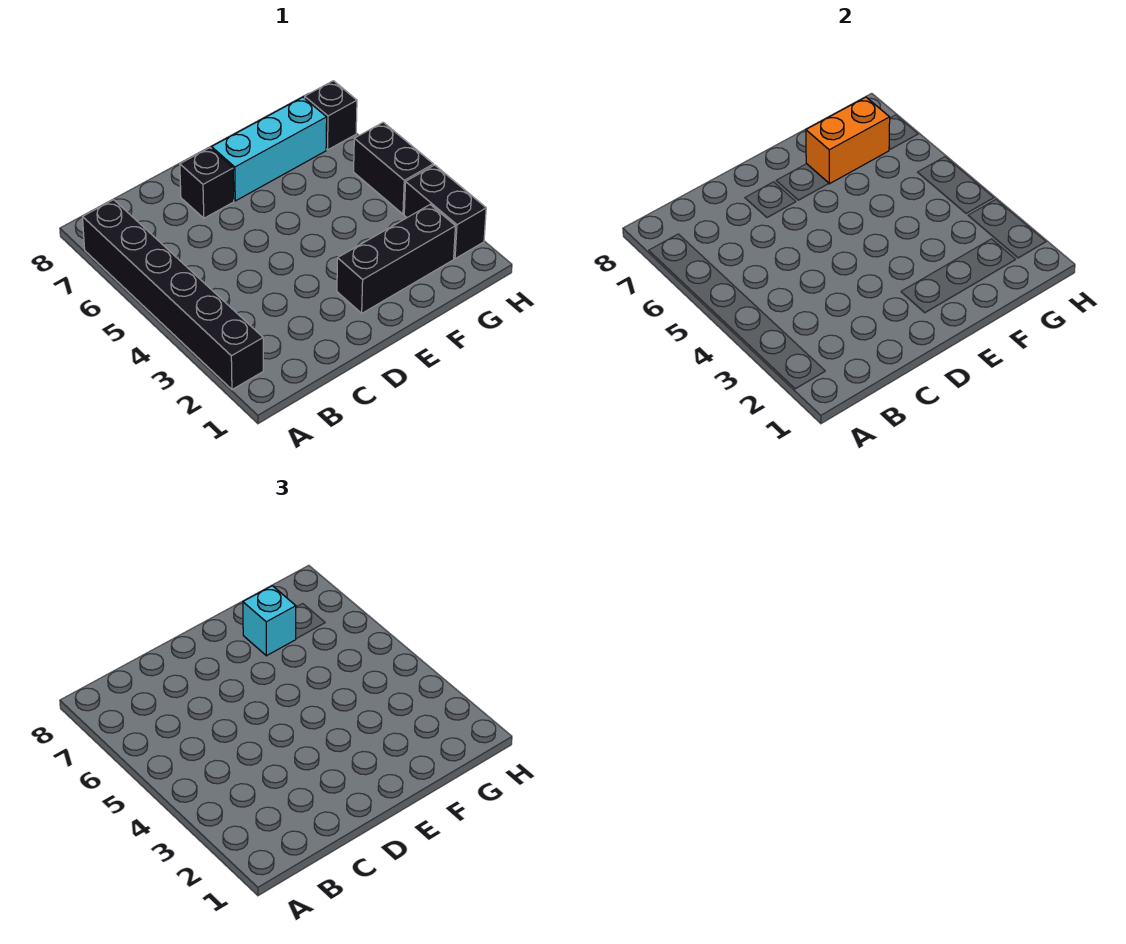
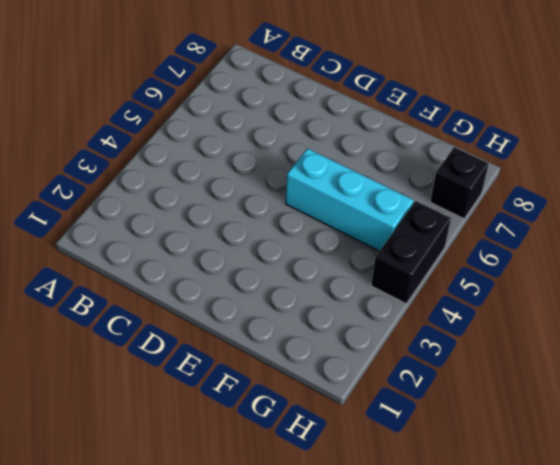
cyan 1x3 brick [285,149,414,251] -> cyan 1x3 brick moved to [212,97,327,201]
none -> black 1x6 brick [83,200,263,390]
none -> black 1x1 brick [180,148,234,218]

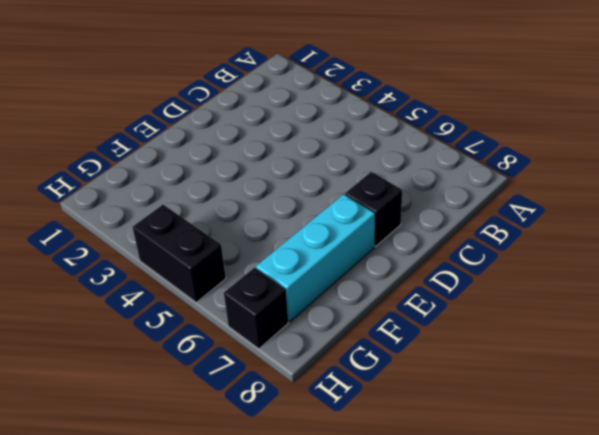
none -> black 1x6 brick [83,200,263,390]
none -> black 1x3 brick [337,205,455,313]

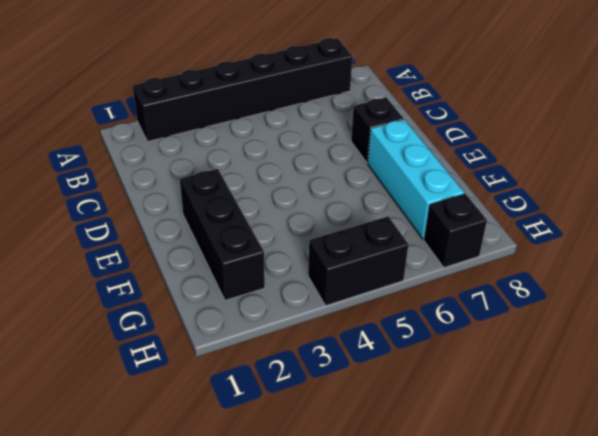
none -> black 1x2 brick [404,165,486,259]
none -> orange 1x2 brick [806,97,890,184]

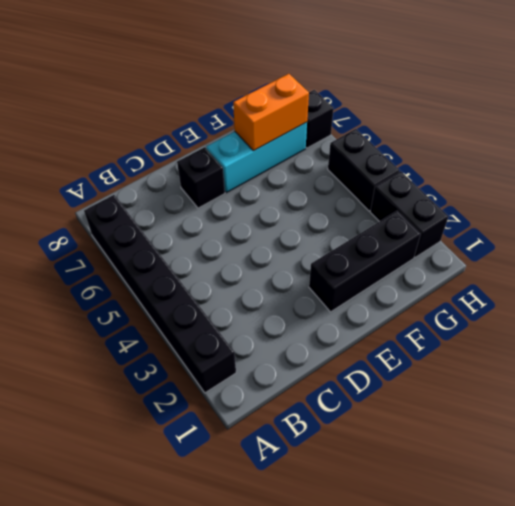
none -> cyan 1x1 brick [243,586,296,656]

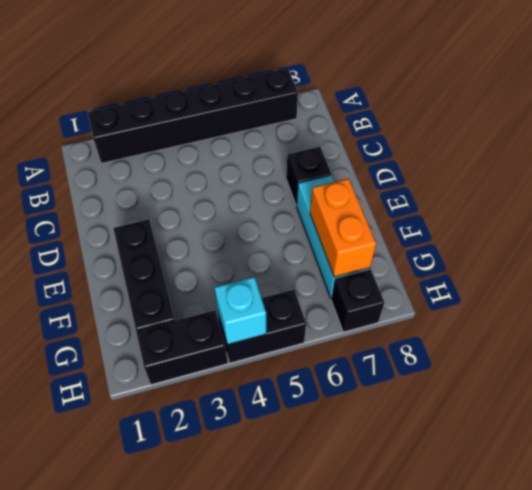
cyan 1x1 brick [215,277,266,345] -> cyan 1x1 brick moved to [243,586,296,656]

